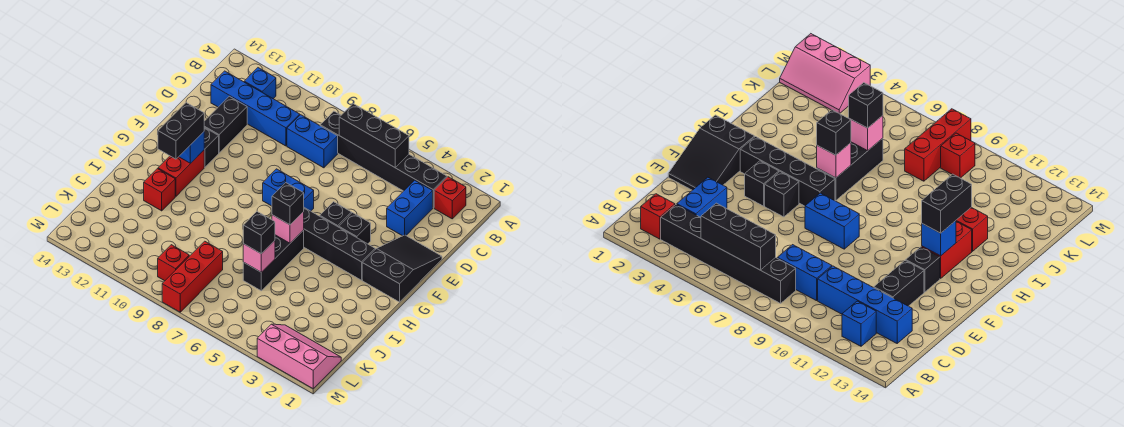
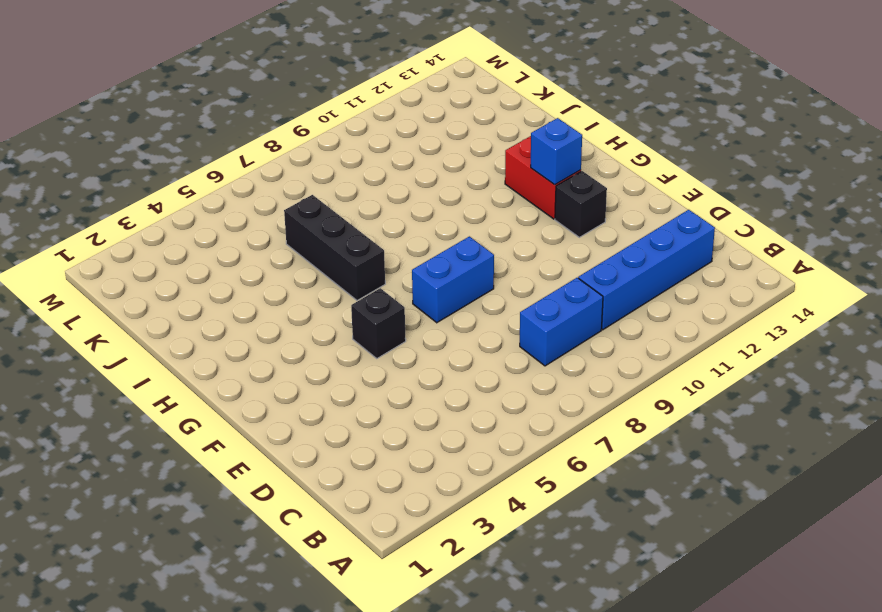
none -> red 1x1 brick [434,177,466,219]
none -> black 1x6 brick [320,111,447,208]
none -> blue 1x1 brick [244,68,276,99]

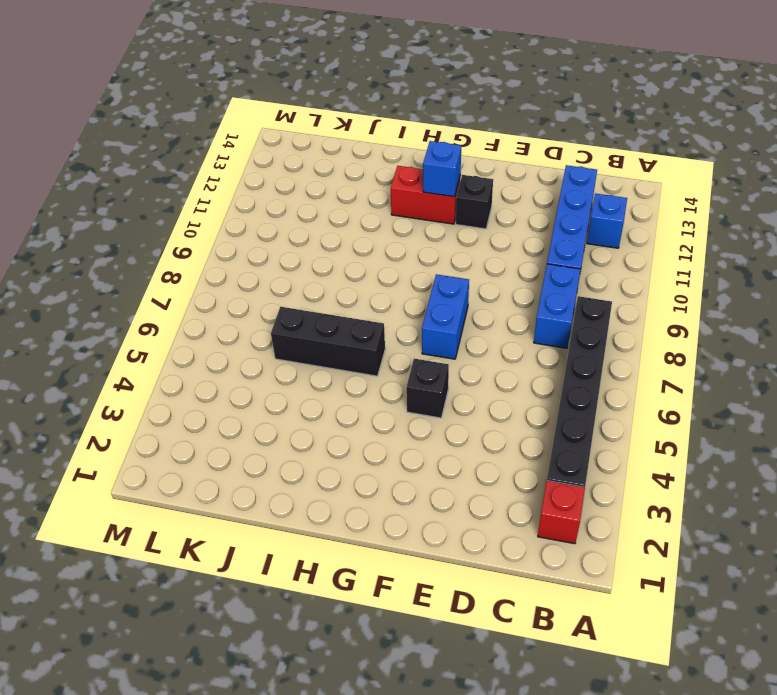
none -> blue 1x2 brick [387,180,433,236]
none -> black 1x2 brick [204,96,247,153]
none -> black 2x3 slope [362,235,442,302]

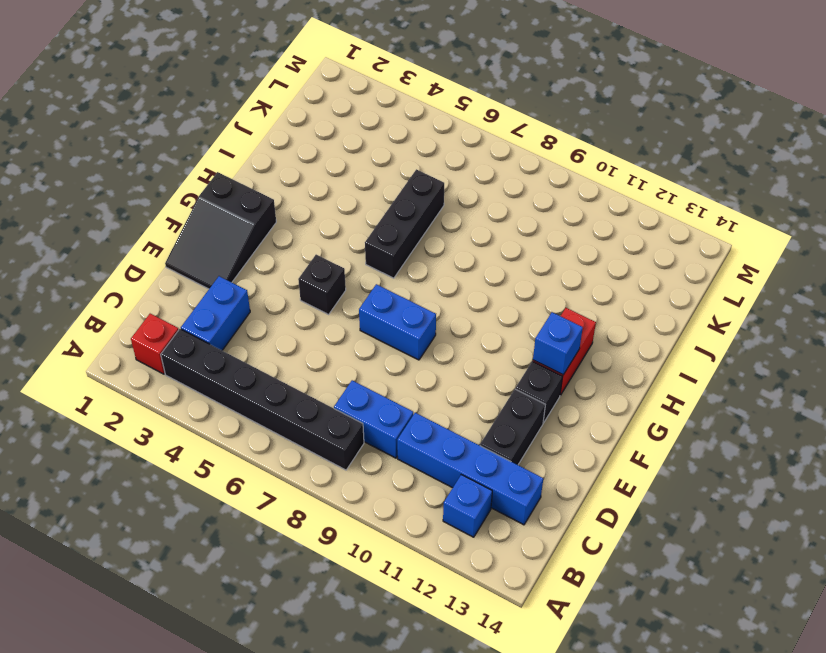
none -> black 1x1 brick [339,213,371,244]
none -> black 1x4 brick [304,208,375,280]
none -> red 1x1 brick [144,169,175,211]

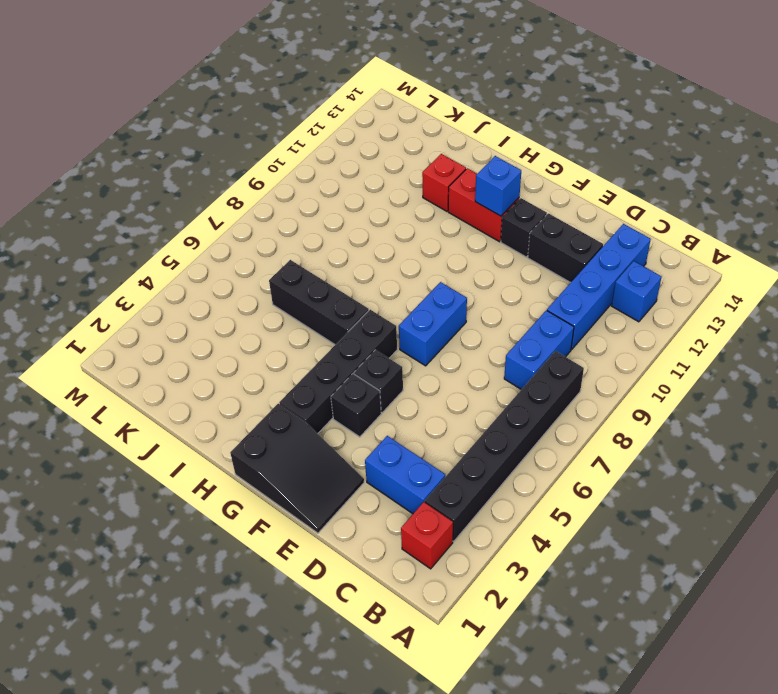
none -> red 1x3 brick [162,241,223,312]
none -> pink 2x3 slope [257,324,341,389]
none -> red 1x1 brick [158,245,189,281]

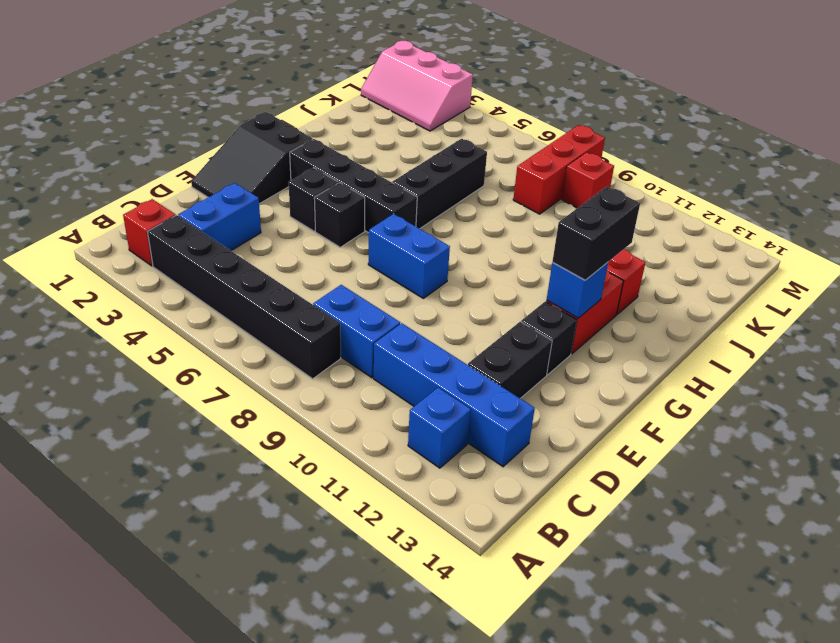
none -> black 1x3 brick [339,104,409,167]
none -> pink 1x1 brick [272,212,304,243]
none -> pink 1x1 brick [243,241,275,272]

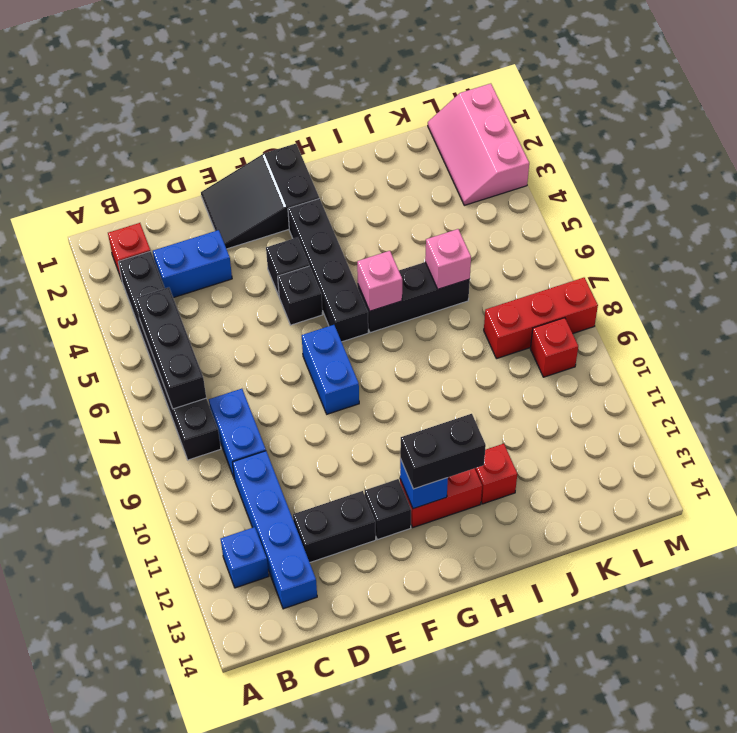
none -> black 1x1 brick [272,183,304,225]
none -> black 1x1 brick [243,212,275,254]

